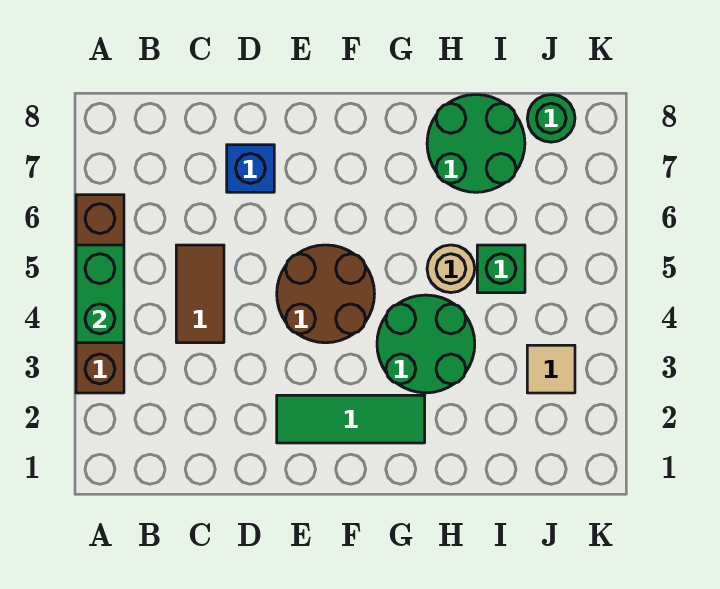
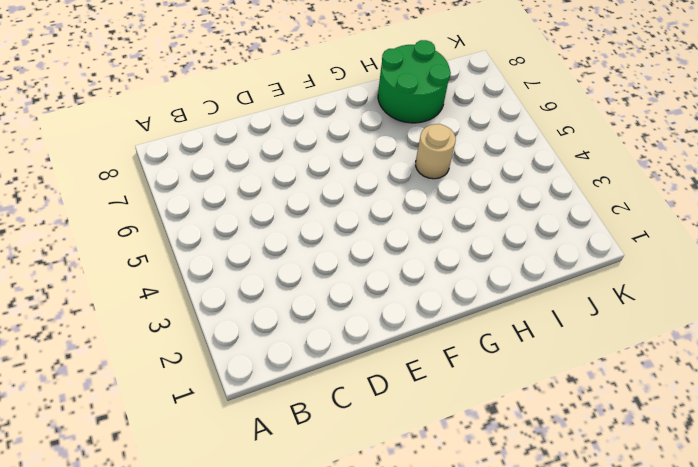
none -> brown 1x4 brick [76,195,124,393]
none -> brown 1x2 tile [176,245,224,343]
none -> blue 1x1 brick [227,145,274,192]

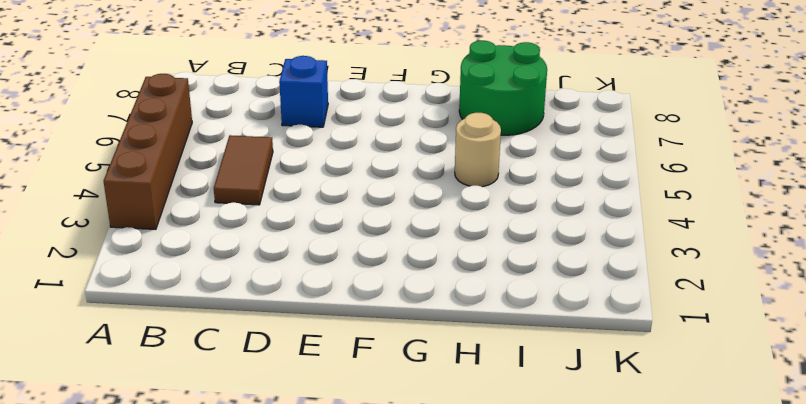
none -> green 1x3 tile [277,395,425,443]
none -> brown 2x2 round brick [277,245,375,343]
none -> green 2x2 round brick [377,295,475,393]

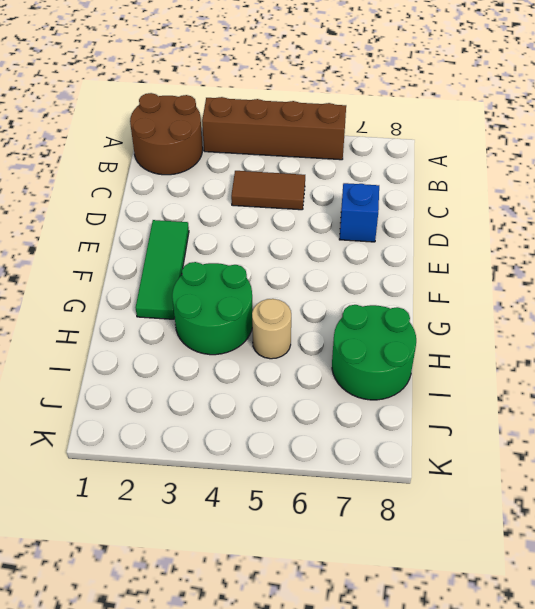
brown 2x2 round brick [130,93,203,175] -> brown 2x2 round brick moved to [277,245,375,343]
none -> green 1x1 brick [477,245,525,293]
none -> tan 1x1 tile [527,345,575,393]
none -> green 1x1 round brick [527,95,575,142]

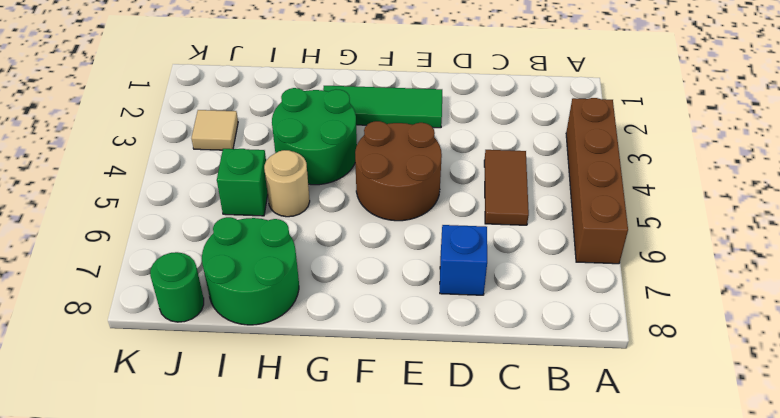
none -> green 1x2 brick [76,245,124,343]

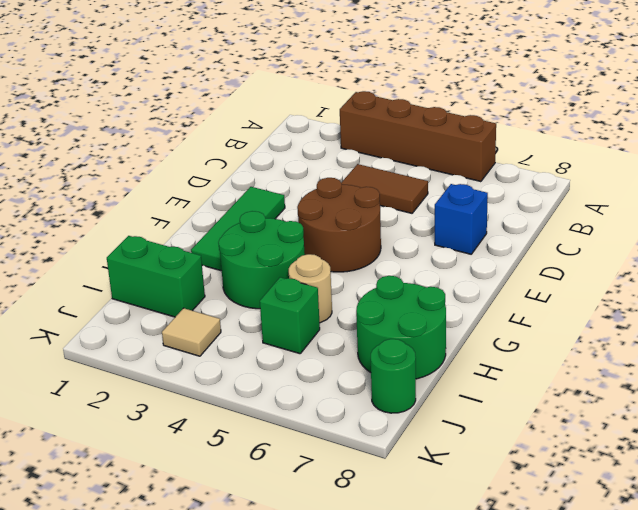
green 1x2 brick [107,236,205,317] -> green 1x2 brick moved to [76,245,124,343]

